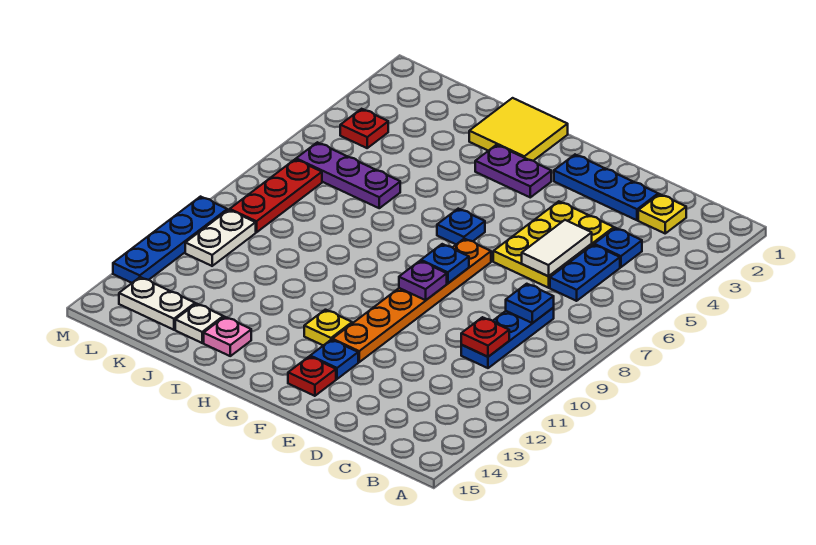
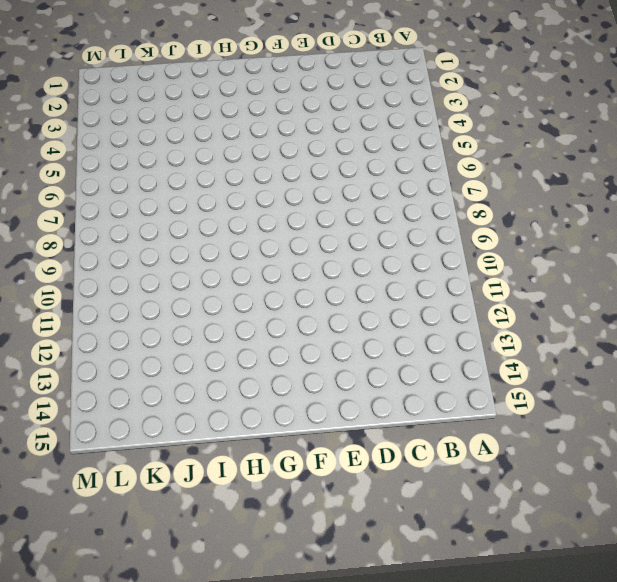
none -> yellow 1x1 plate [638,194,686,233]
none -> blue 1x1 plate [594,228,642,267]
none -> blue 1x2 plate [550,245,620,301]

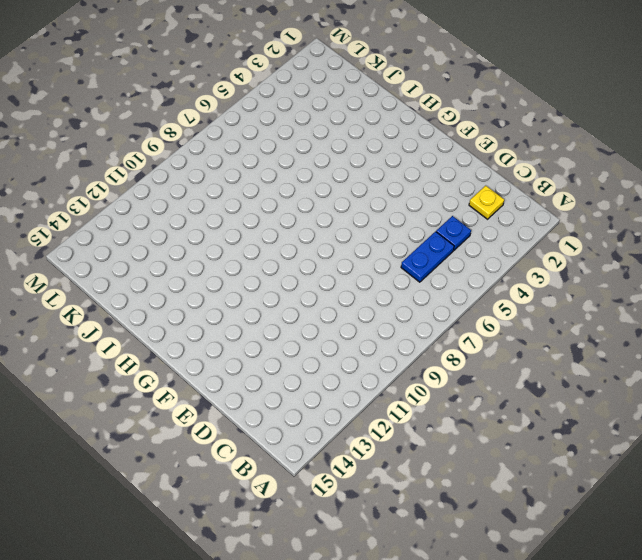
none -> blue 1x3 plate [461,308,554,368]
none -> blue 1x3 plate [554,155,658,220]
none -> yellow 2x3 plate [493,201,614,288]

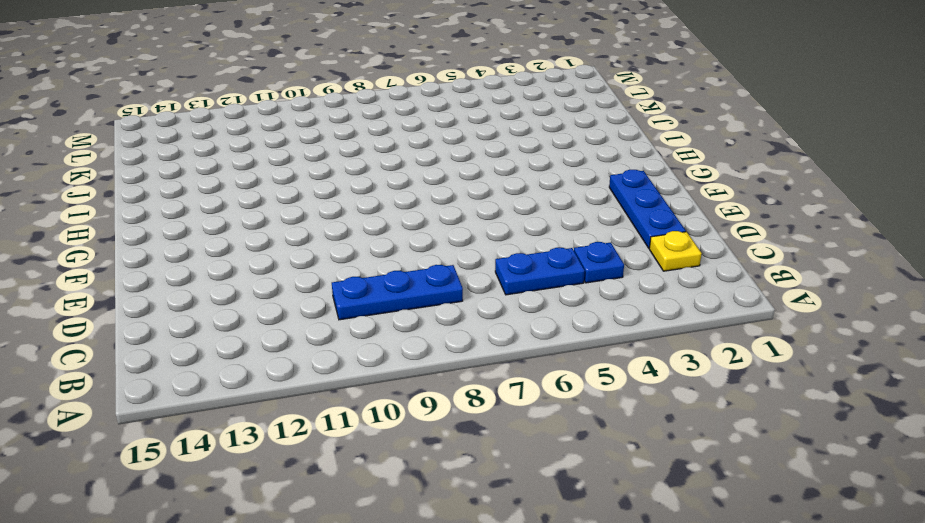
none -> yellow 2x3 plate [493,201,614,288]
none -> orange 1x6 plate [332,239,491,362]
none -> blue 1x1 plate [310,340,358,379]

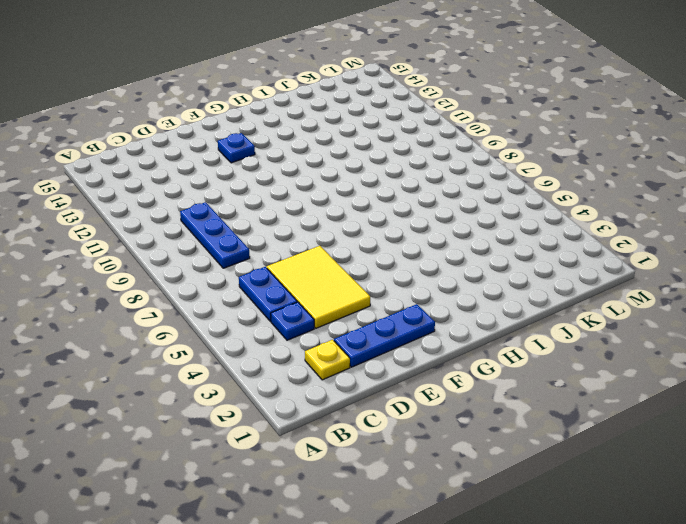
yellow 2x3 tile [267,246,370,328] -> yellow 2x3 plate [493,201,614,288]
none -> orange 1x6 plate [332,239,491,362]
none -> red 1x1 plate [288,356,336,396]
none -> purple 1x2 plate [475,145,551,197]

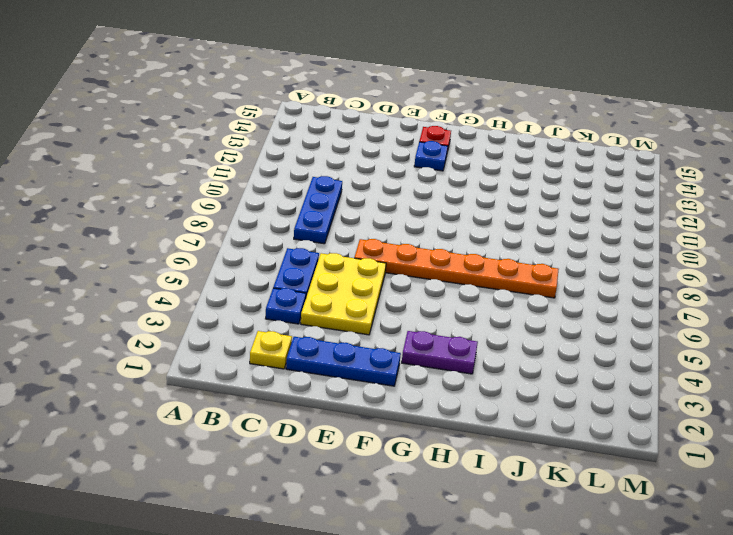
orange 1x6 plate [354,239,559,298] -> orange 1x6 plate turned to [332,239,491,362]
none -> blue 1x1 plate [437,209,485,244]
none -> yellow 1x1 plate [304,310,352,345]
none -> yellow 2x2 tile [469,98,568,161]

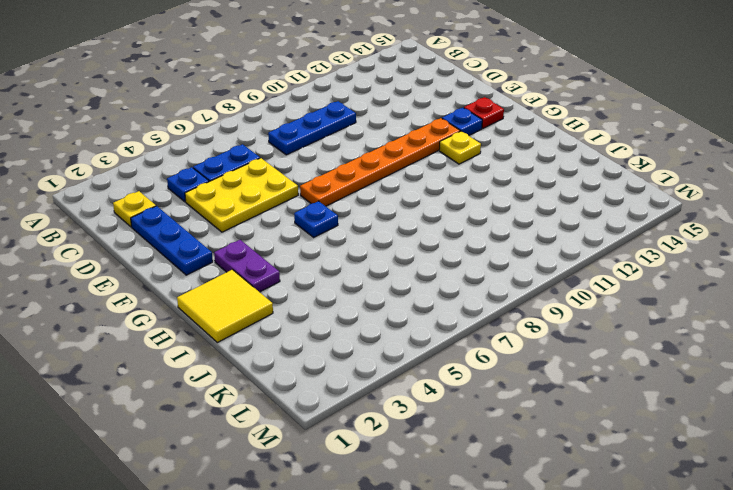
none -> pink 1x1 plate [204,317,251,356]
none -> purple 1x3 plate [296,142,400,208]
none -> white 1x1 plate [175,304,223,343]

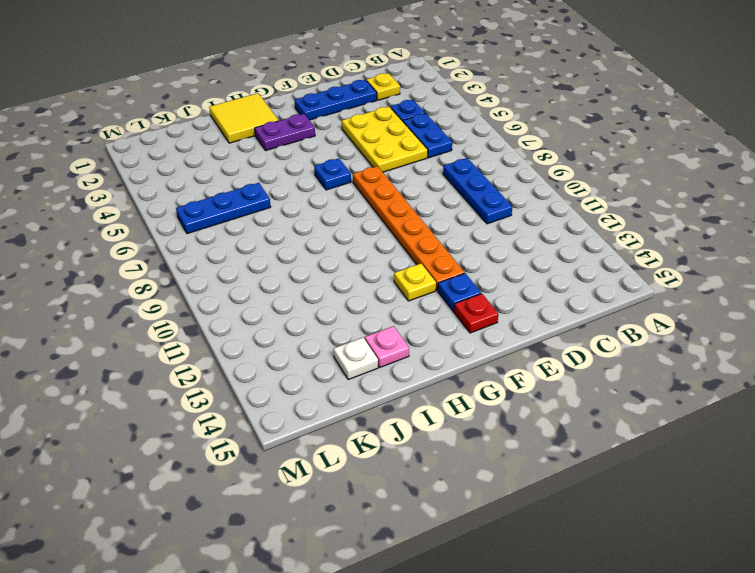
blue 1x3 plate [176,183,271,234] -> purple 1x3 plate [296,142,400,208]
none -> white 1x2 plate [119,277,195,330]
none -> red 1x1 plate [340,109,388,148]
none -> red 1x3 plate [230,159,322,232]

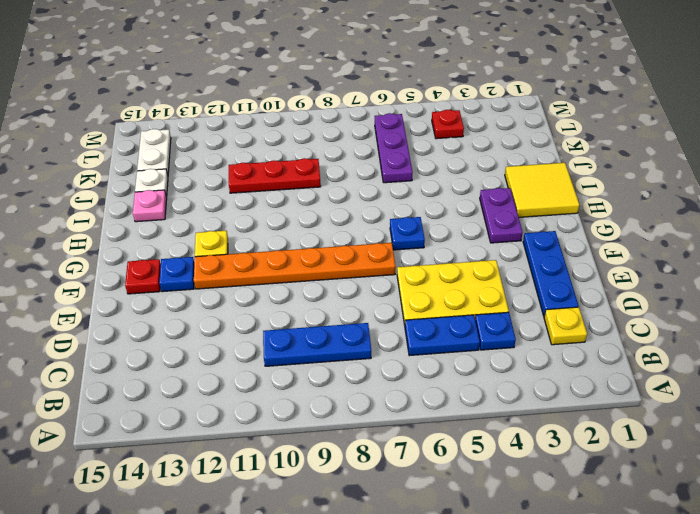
red 1x3 plate [229,158,321,193] -> red 1x3 plate moved to [230,159,322,232]
none -> white 1x2 plate [185,210,256,266]
none -> blue 1x4 plate [113,197,227,283]
none -> blue 1x1 plate [506,284,554,323]

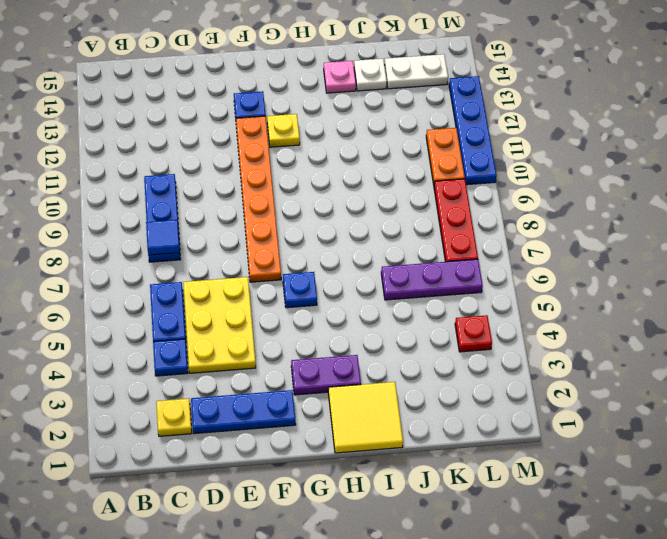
blue 1x1 tile [146,220,180,255] -> blue 1x1 plate [506,284,554,323]
orange 1x2 plate [426,128,465,185] -> white 1x2 plate [185,210,256,266]
none -> red 1x1 plate [288,356,336,396]
none -> red 1x1 plate [461,317,509,357]
none -> white 1x2 tile [522,220,592,276]

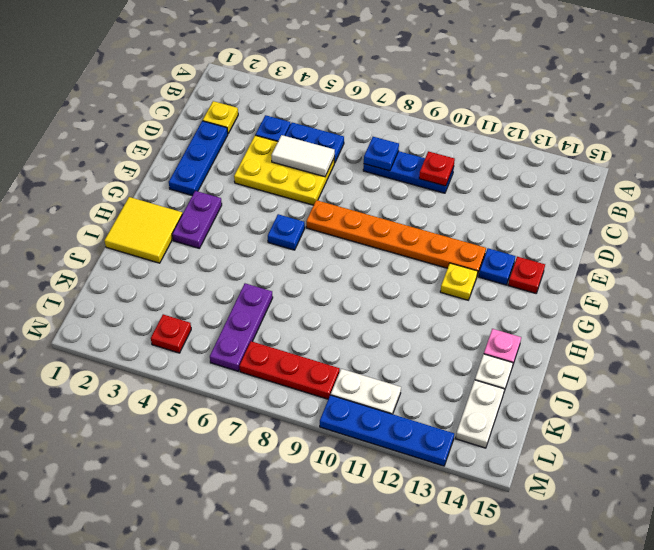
none -> blue 1x1 plate [421,244,469,283]
none -> purple 1x1 plate [399,261,447,300]

